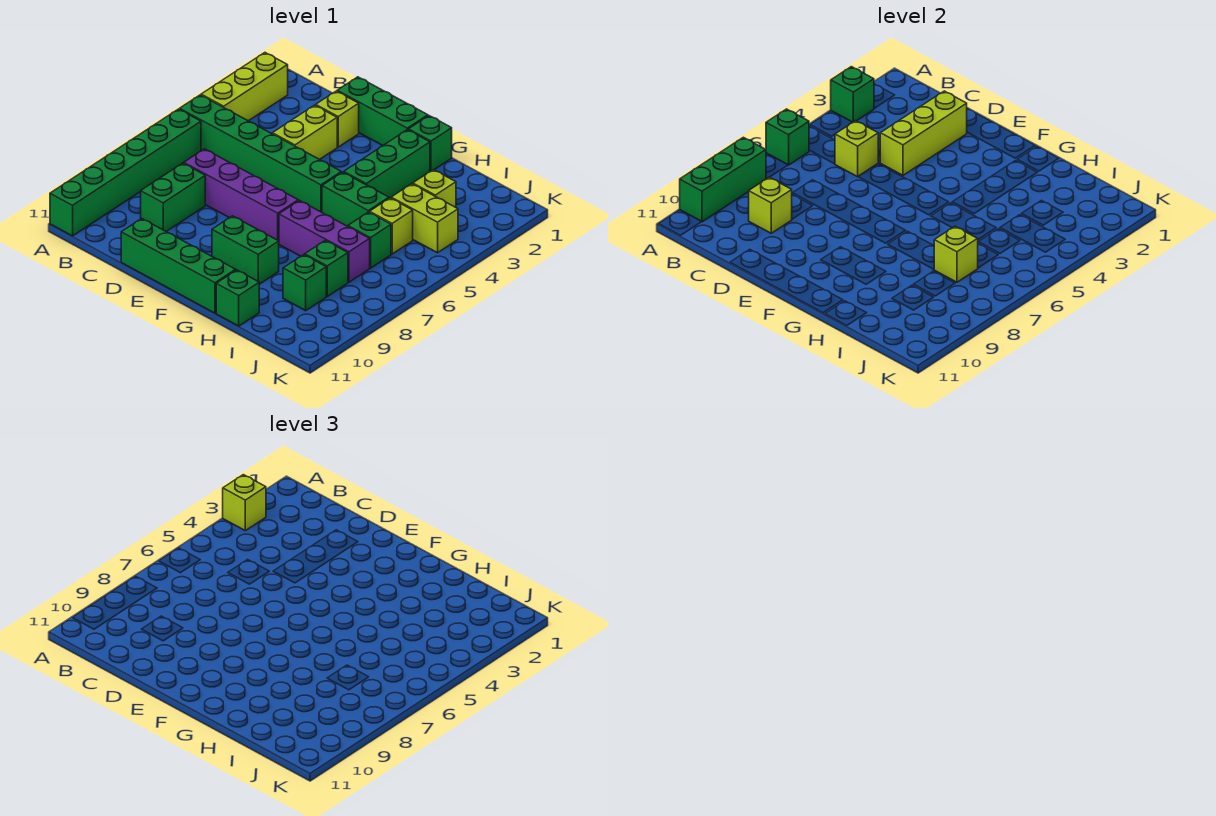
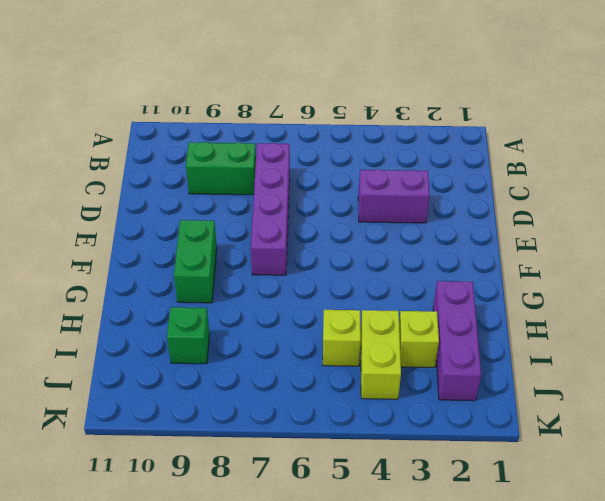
purple 1x2 brick [358,170,430,223] -> lime 1x2 brick [272,105,337,160]
purple 1x3 brick [433,281,481,401] -> purple 1x3 brick moved to [279,201,370,282]
none -> lime 1x3 brick [201,53,288,121]
none -> green 1x6 brick [180,95,341,212]
none -> green 1x6 brick [50,109,201,236]

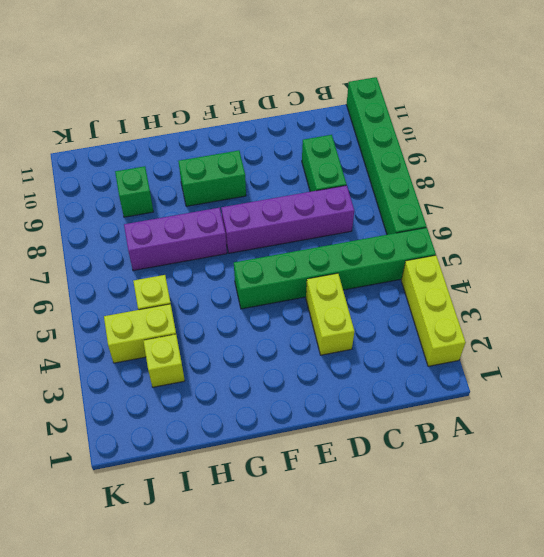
none -> green 1x3 brick [337,77,428,145]
none -> lime 1x1 brick [316,91,359,147]
none -> green 1x4 brick [121,219,236,313]

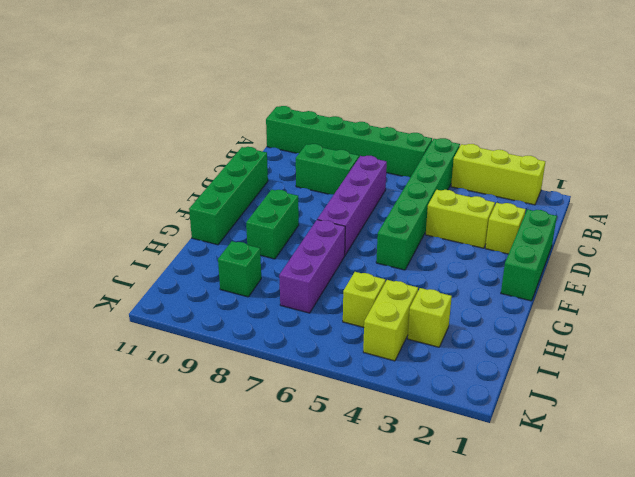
none -> green 1x1 brick [408,116,452,171]
none -> green 1x3 brick [344,130,430,198]
none -> green 1x2 brick [322,172,389,226]

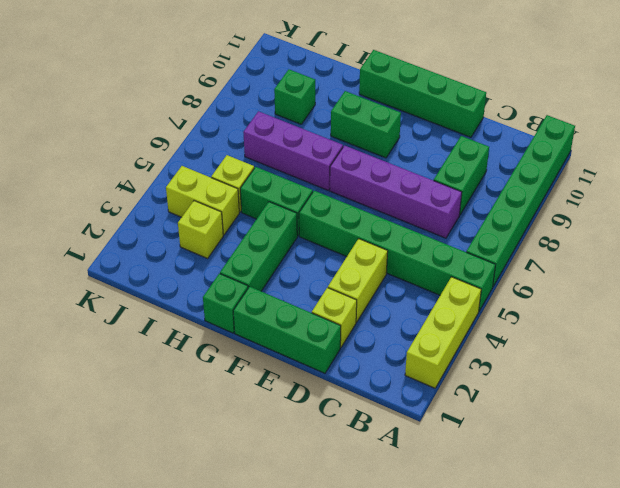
none -> green 1x1 brick [216,270,259,326]
none -> green 1x1 brick [348,212,391,268]
none -> green 1x1 brick [305,240,348,296]

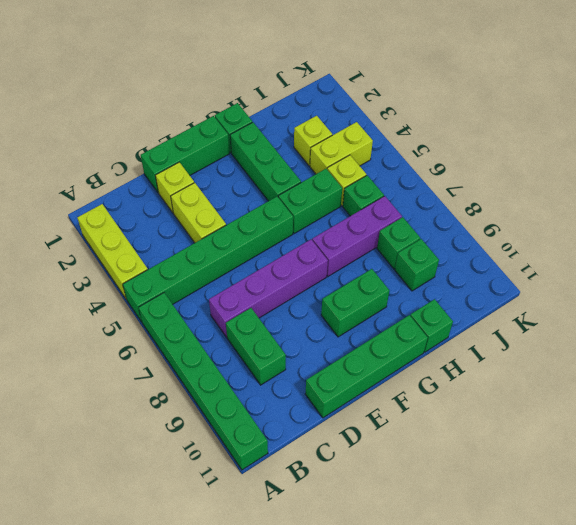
none -> green 1x1 brick [831,67,874,122]
none -> green 1x1 brick [766,109,809,165]
none -> green 1x3 brick [680,137,766,222]

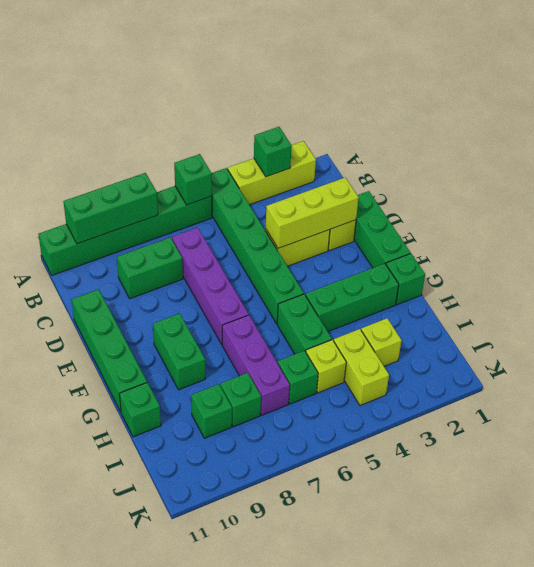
none -> lime 1x1 brick [835,121,878,177]
none -> lime 1x1 brick [749,177,792,233]
none -> lime 1x1 brick [934,226,978,282]

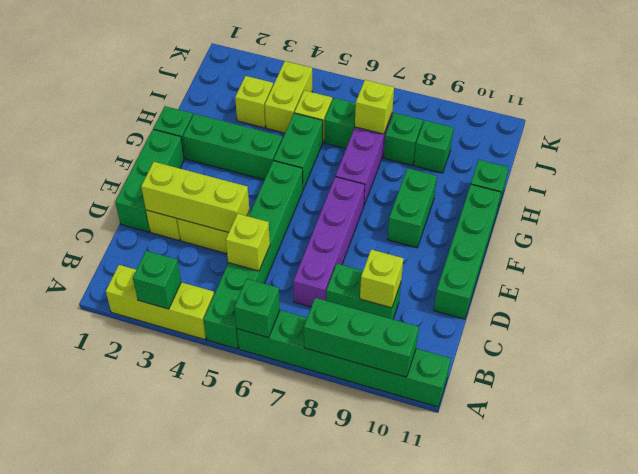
none -> lime 1x1 brick [223,475,266,531]

